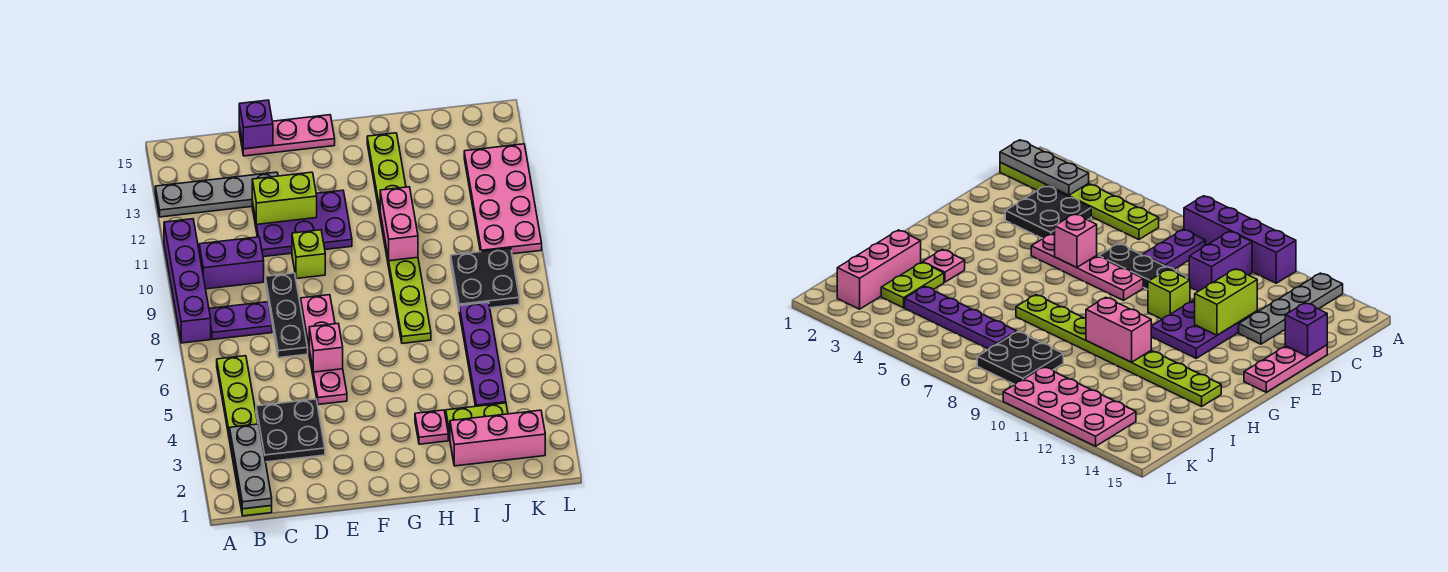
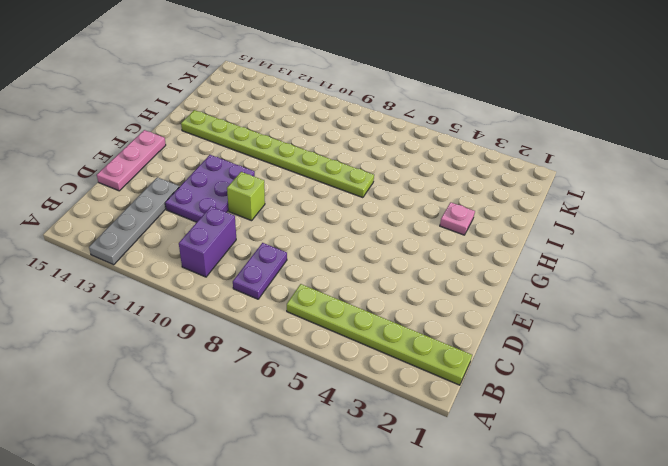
none -> purple 1x4 brick [164,219,211,343]
none -> black 2x2 plate [256,399,325,462]
none -> black 1x3 plate [265,273,308,358]

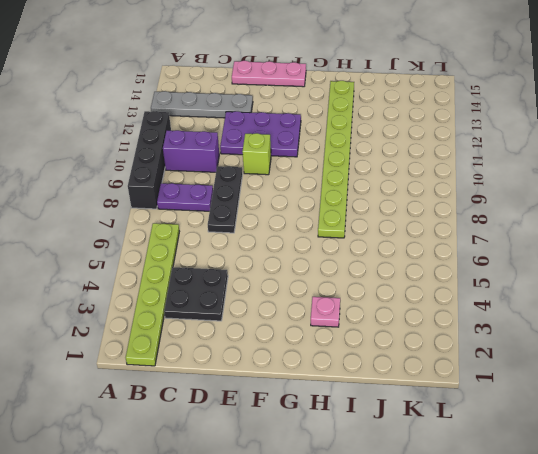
black 1x4 brick [128,111,171,209] -> purple 1x4 brick [164,219,211,343]
none -> pink 1x4 plate [301,295,347,405]
none -> pink 1x3 brick [450,410,545,466]
none -> lime 1x2 plate [446,403,508,438]

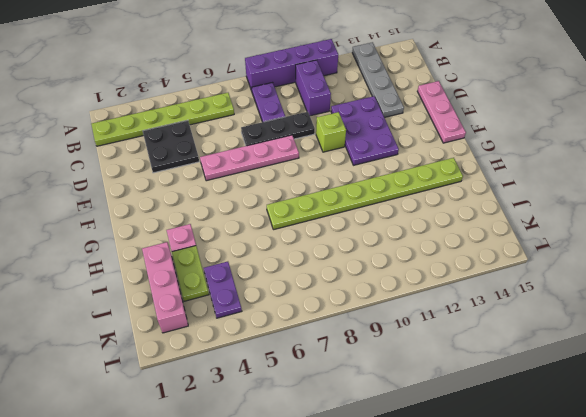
purple 1x2 plate [204,262,242,318] -> purple 1x4 plate [459,302,506,406]
none -> black 2x2 plate [451,248,519,308]
none -> pink 2x4 plate [464,144,542,254]
none -> grey 1x3 plate [230,424,272,509]

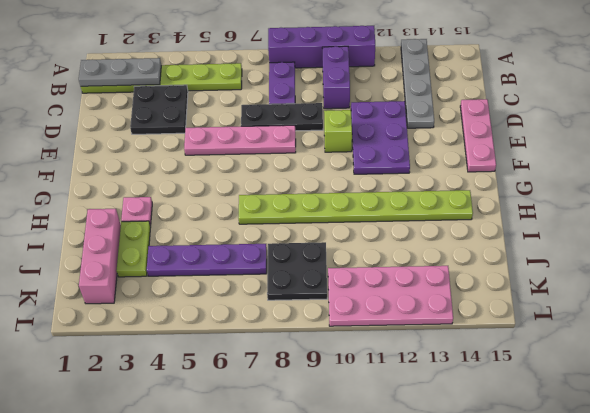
none -> lime 1x2 brick [252,172,317,224]
none -> purple 1x1 brick [239,100,273,149]
none -> pink 1x1 brick [309,324,343,372]

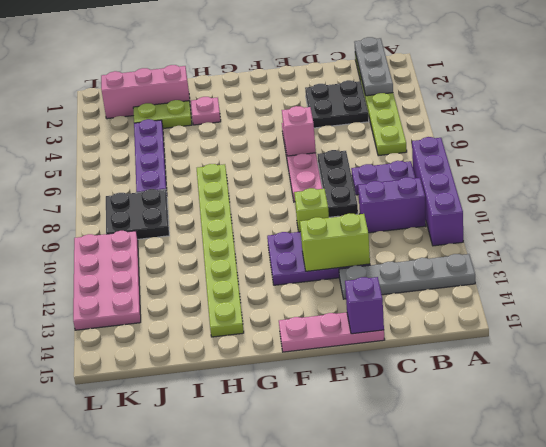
none -> pink 1x2 brick [380,187,418,261]

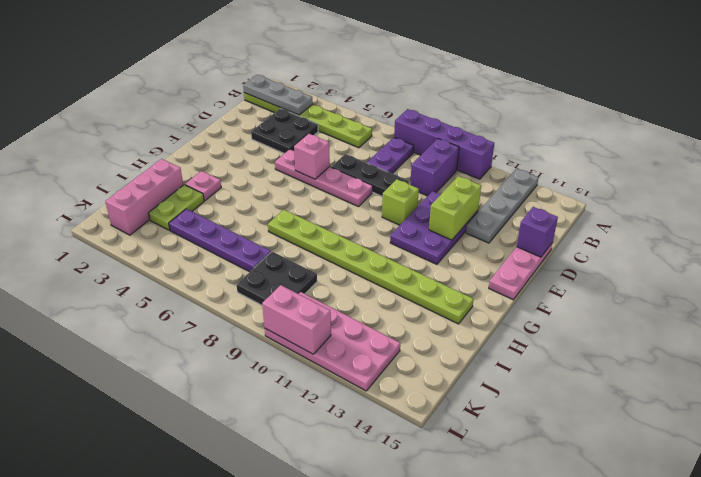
pink 1x2 brick [262,285,331,354] -> pink 1x2 brick moved to [380,187,418,261]

